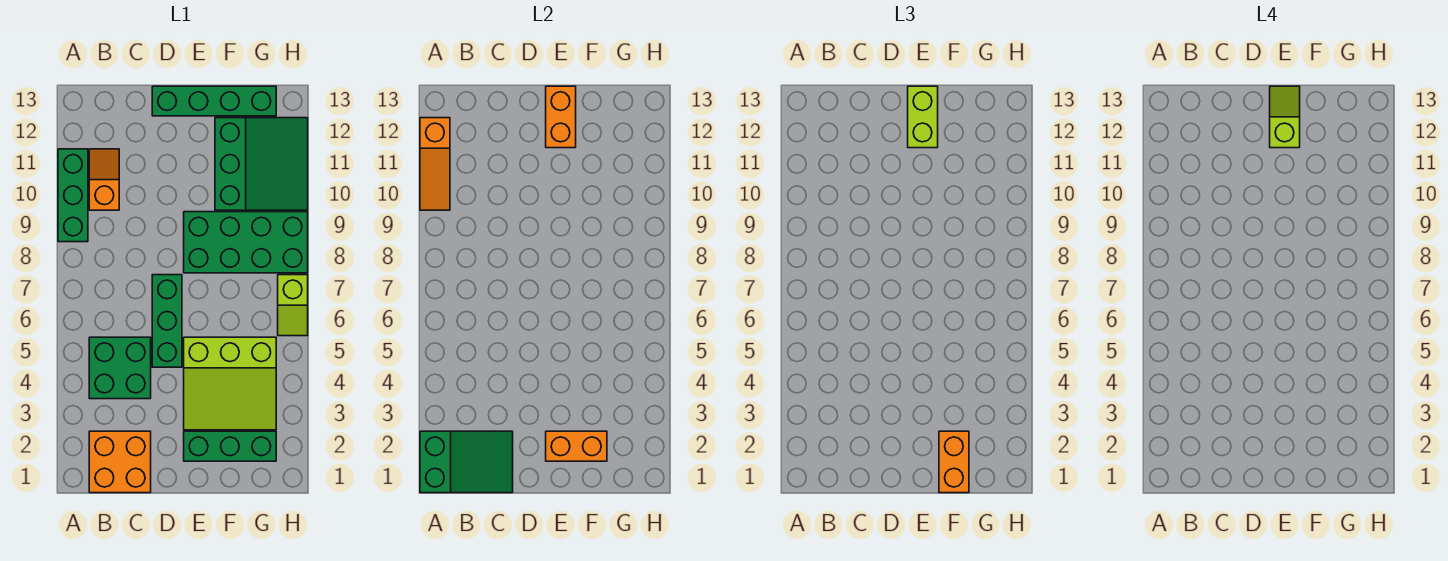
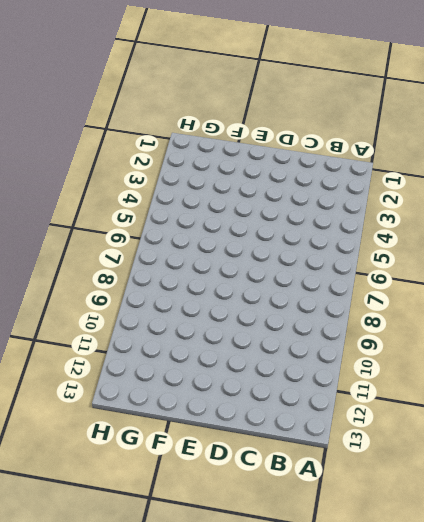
none -> green 1x3 brick [58,149,88,242]
none -> orange 2x2 brick [89,431,151,493]
none -> green 2x2 brick [89,337,151,399]

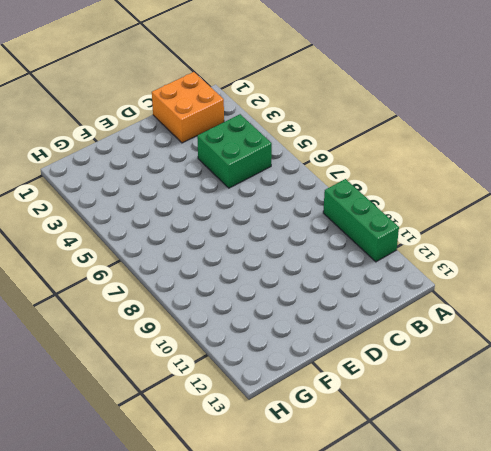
none -> orange 1x2 slope [89,149,119,210]
none -> green 1x3 brick [152,275,182,367]
none -> green 1x4 brick [152,86,276,116]

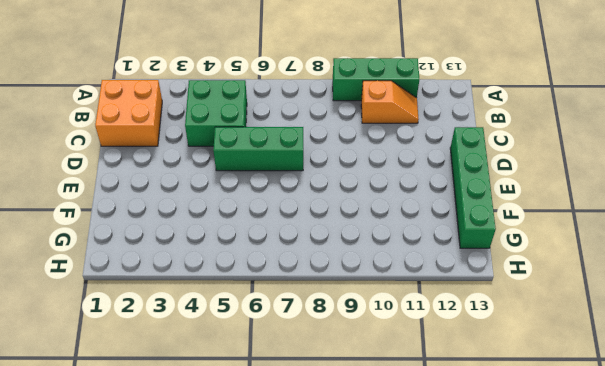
none -> green 1x3 brick [184,431,276,461]
none -> lime 3x3 slope [184,337,276,430]
none -> green 2x4 brick [184,212,308,273]

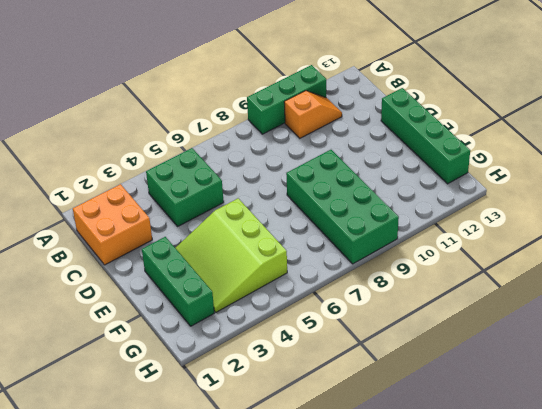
none -> green 1x3 brick [152,275,182,367]
none -> green 3x3 slope [215,118,308,210]
none -> lime 1x2 slope [278,275,308,336]

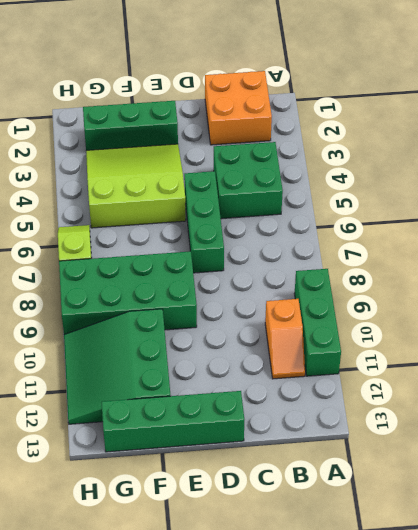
none -> green 2x3 slope [420,431,513,493]
none -> orange 1x3 slope [420,118,450,210]
none -> orange 1x2 brick [546,431,607,461]

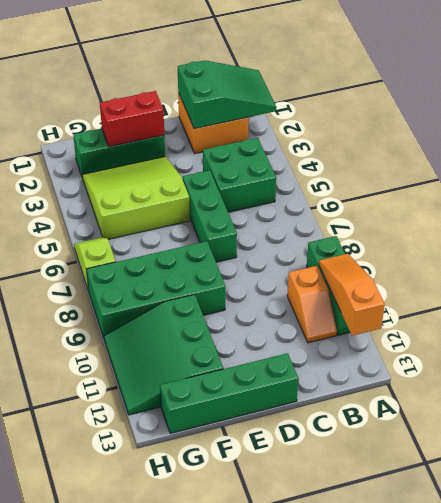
green 2x3 slope [178,60,276,129] -> green 2x3 slope turned to [420,431,513,493]
red 1x2 brick [100,91,164,147] -> orange 1x2 brick [546,431,607,461]
none -> orange 1x2 brick [546,86,576,148]
none -> lime 1x2 brick [908,86,938,148]
none -> orange 1x2 brick [939,431,969,493]

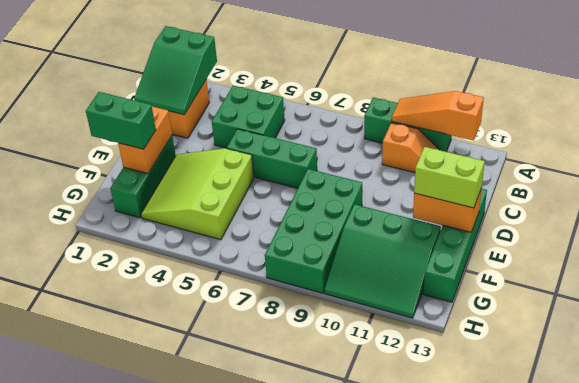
green 1x2 brick [86,92,156,149] -> orange 1x2 brick [939,431,969,493]
none -> lime 1x2 slope [278,275,308,336]
none -> lime 1x2 slope [1270,86,1300,148]

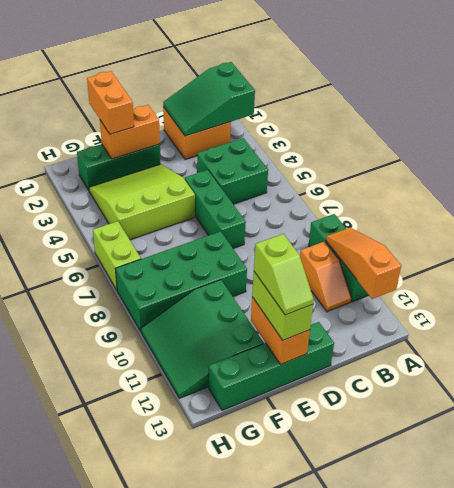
lime 1x2 brick [93,221,141,290] -> lime 1x2 slope [278,275,308,336]

